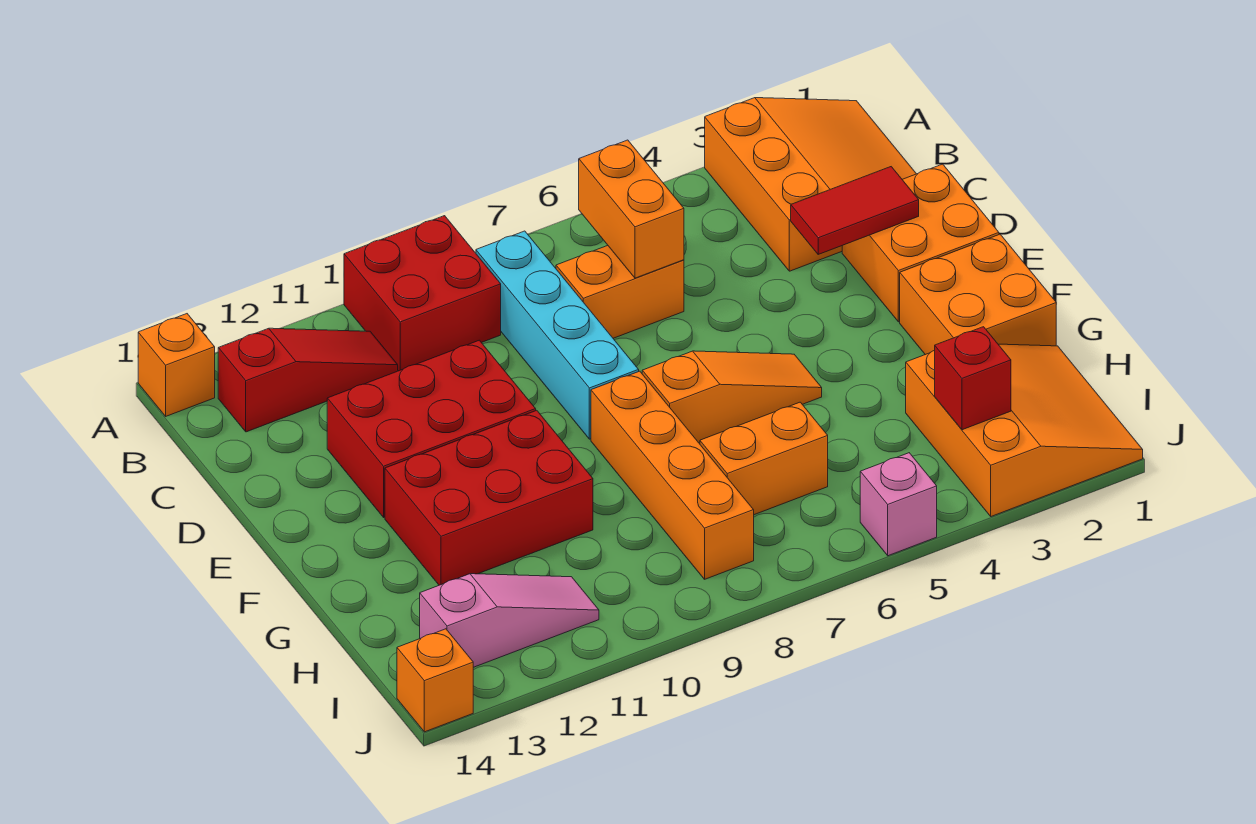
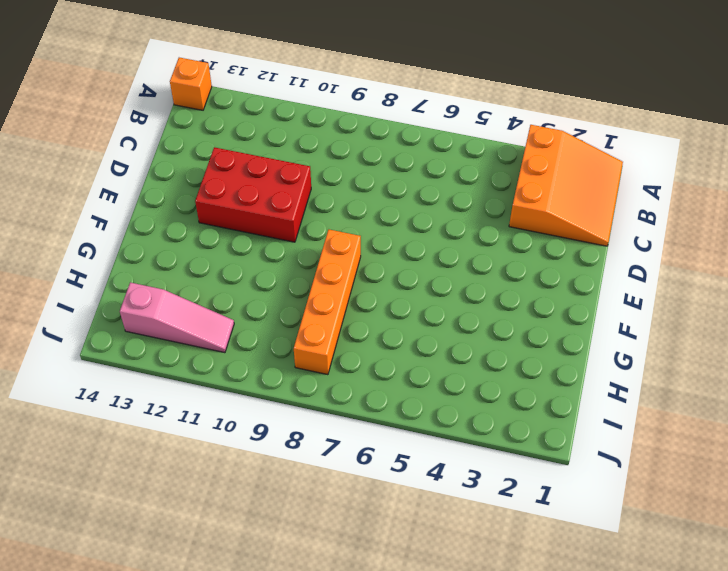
none -> red 2x2 brick [344,216,501,371]
none -> cyan 1x4 brick [476,231,639,439]
none -> red 1x3 slope [218,328,398,432]

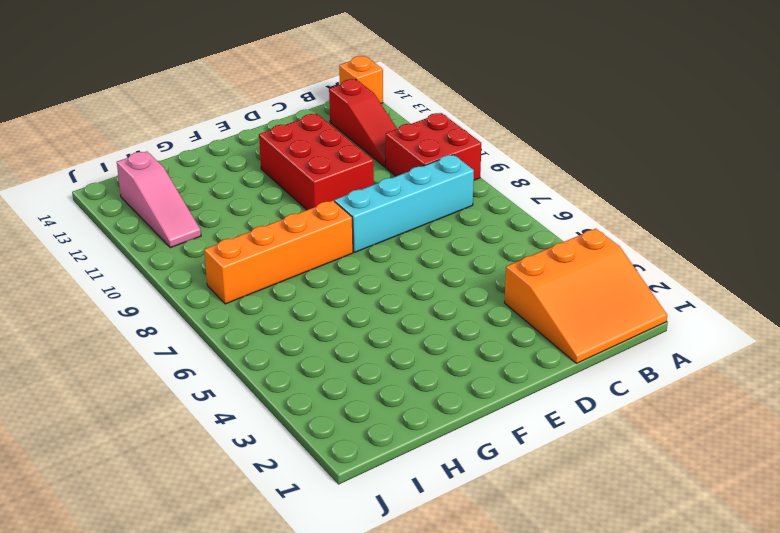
none -> orange 1x2 brick [556,246,684,338]
none -> orange 2x2 brick [842,164,999,322]
none -> orange 2x2 brick [900,234,1056,355]

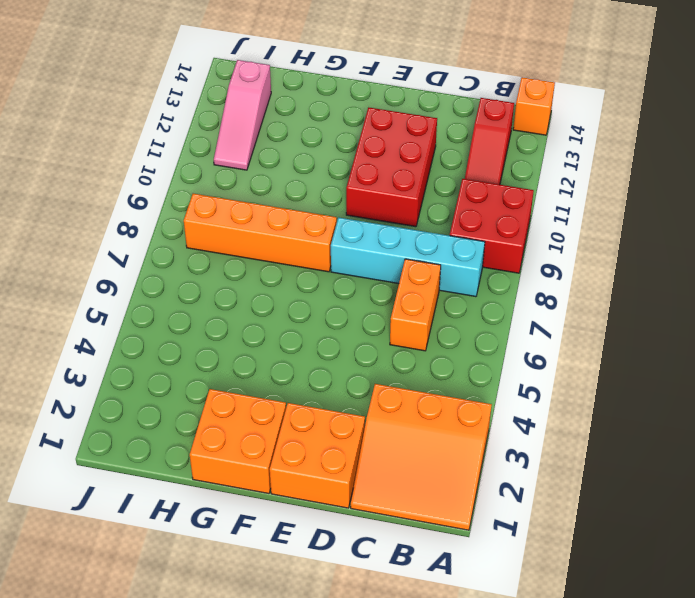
none -> orange 1x3 slope [642,351,822,444]
none -> red 2x3 brick [385,410,593,585]
none -> orange 3x3 slope [906,344,1143,516]

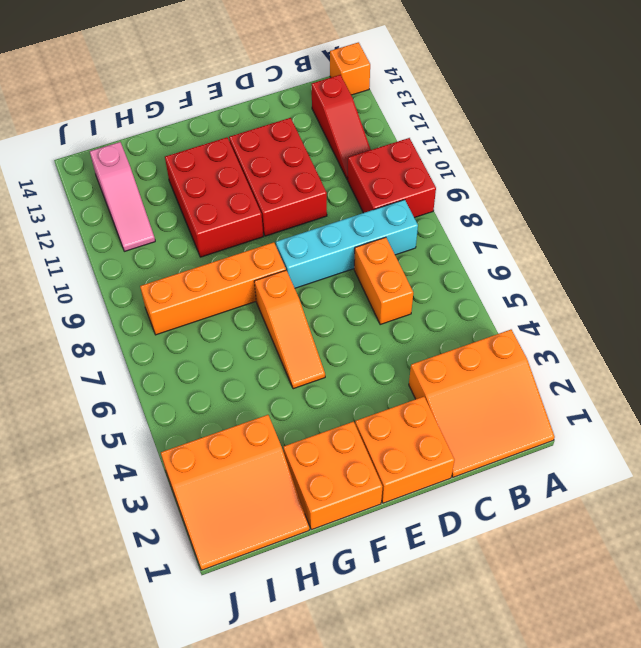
none -> orange 1x2 brick [700,402,828,515]
none -> pink 1x1 brick [860,453,937,556]
none -> orange 1x1 brick [397,629,473,732]

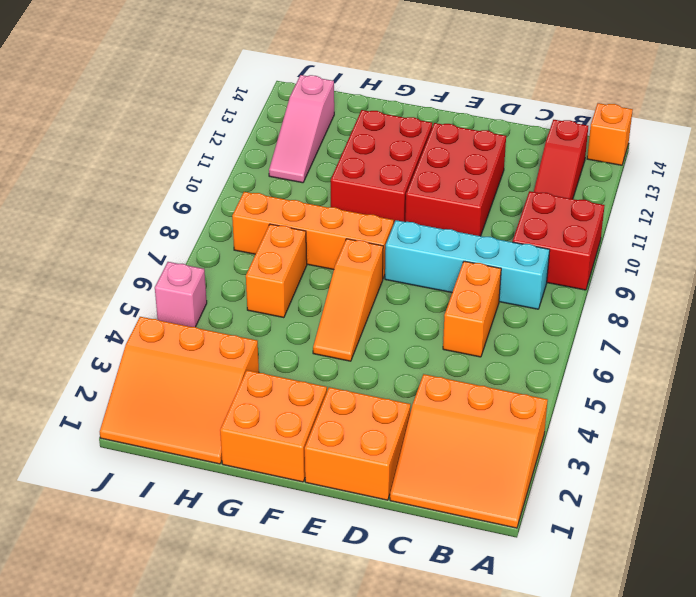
none -> orange 1x1 brick [397,629,473,732]
none -> orange 1x2 brick [579,140,684,278]
none -> red 1x2 tile [791,167,919,254]

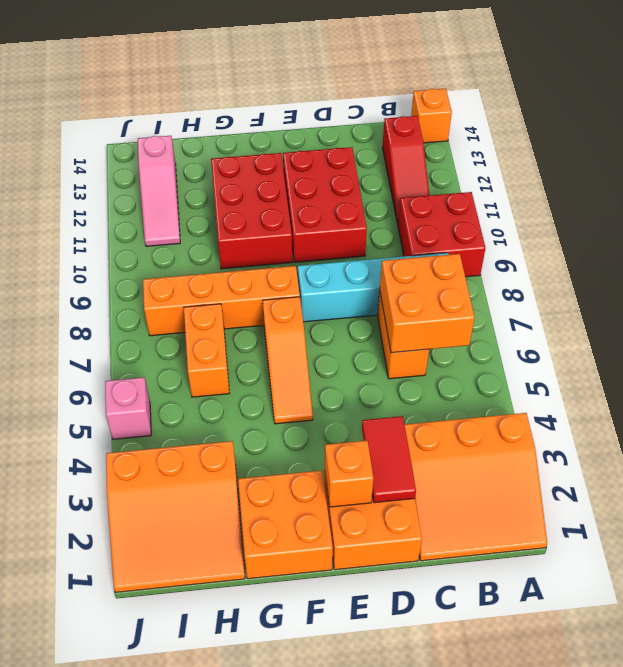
orange 2x2 brick [380,254,475,353] -> orange 1x2 brick [579,140,684,278]
orange 1x1 brick [325,441,374,507] -> orange 1x1 brick moved to [397,629,473,732]
none -> red 1x1 brick [935,327,1011,430]

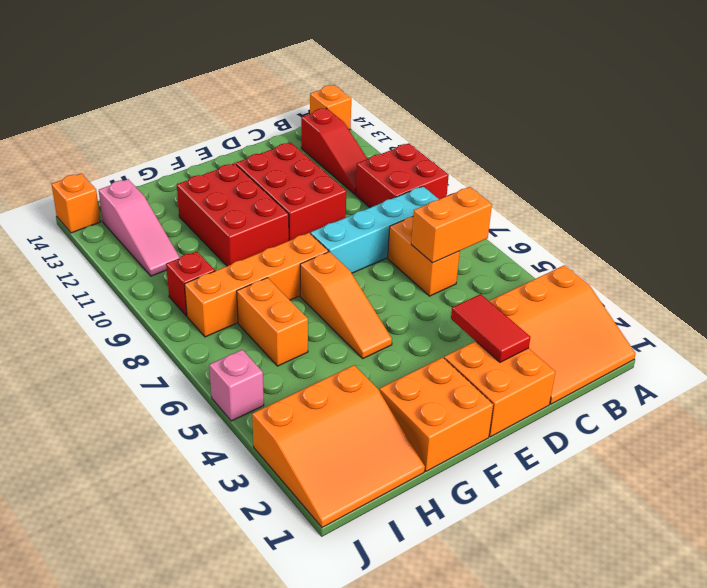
red 1x1 brick [166,251,215,316] -> red 1x1 brick moved to [935,327,1011,430]

